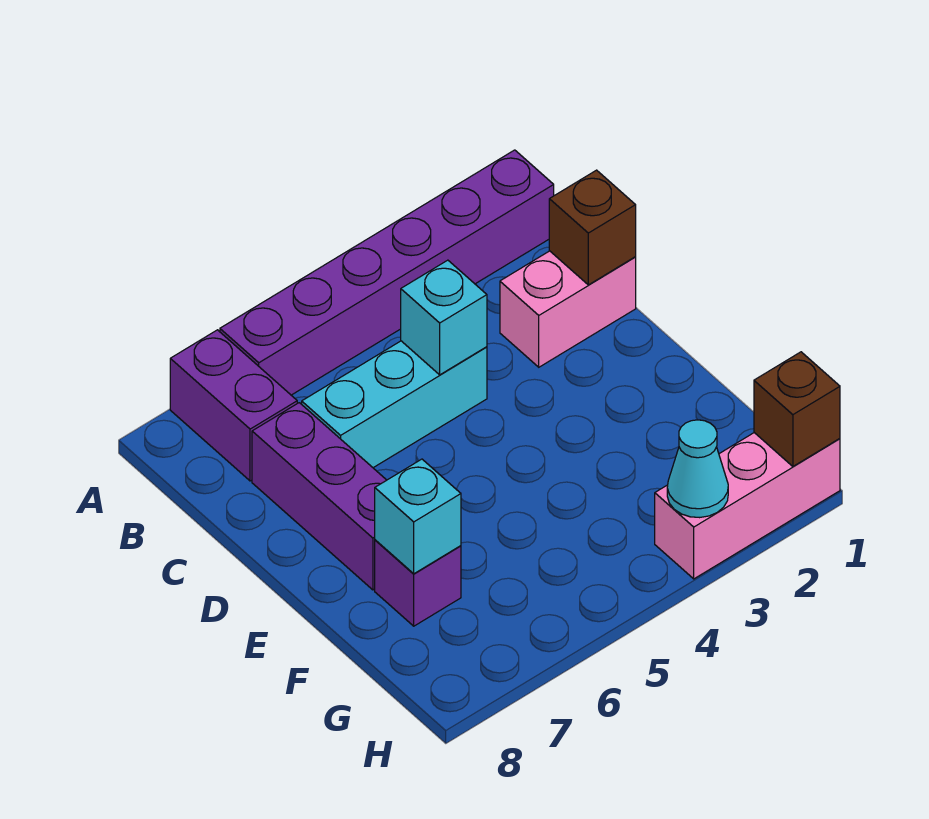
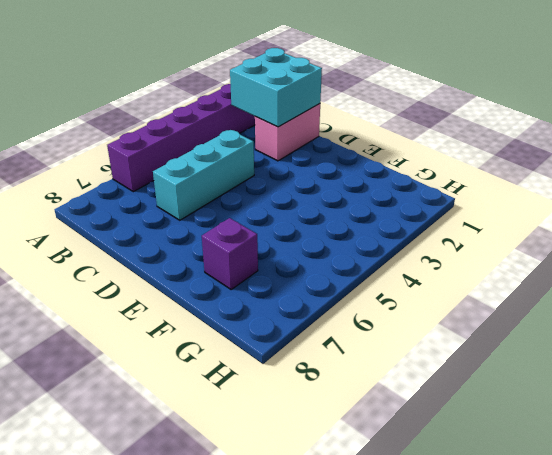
cyan 2x2 brick [230,48,322,127] -> brown 1x1 brick [549,170,636,285]
none -> purple 1x2 brick [170,330,297,481]
none -> purple 1x3 brick [252,403,386,590]
none -> pink 1x3 brick [655,433,840,579]

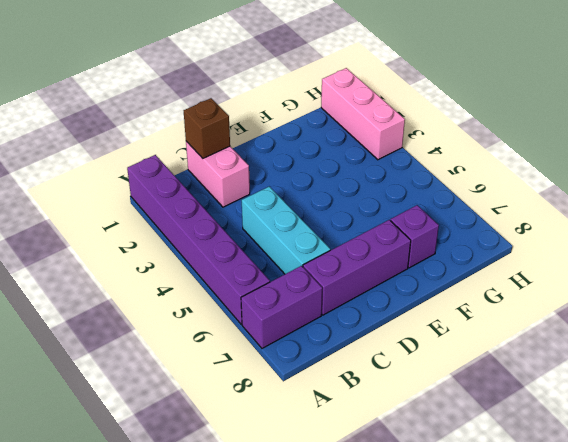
none -> cyan 1x1 brick [401,260,487,375]
none -> cyan 1x1 brick [375,459,461,574]
none -> brown 1x1 brick [754,352,840,466]

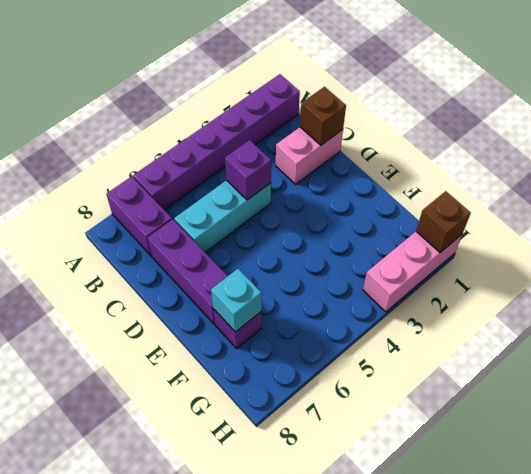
purple 1x1 brick [225,140,271,200] -> cyan 1x1 brick [401,260,487,375]
none -> cyan 1x1 cone [667,420,728,518]

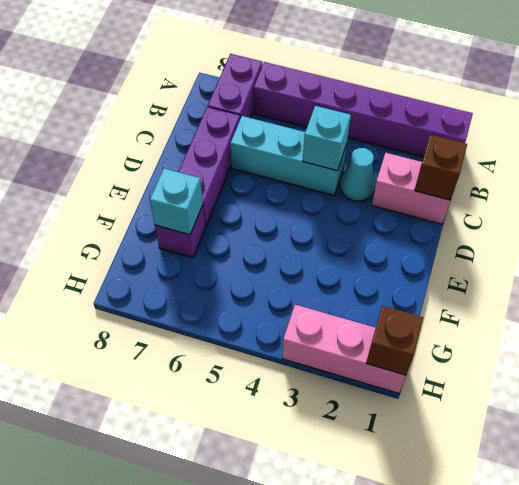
cyan 1x1 cone [340,148,375,201] -> cyan 1x1 cone moved to [667,420,728,518]

